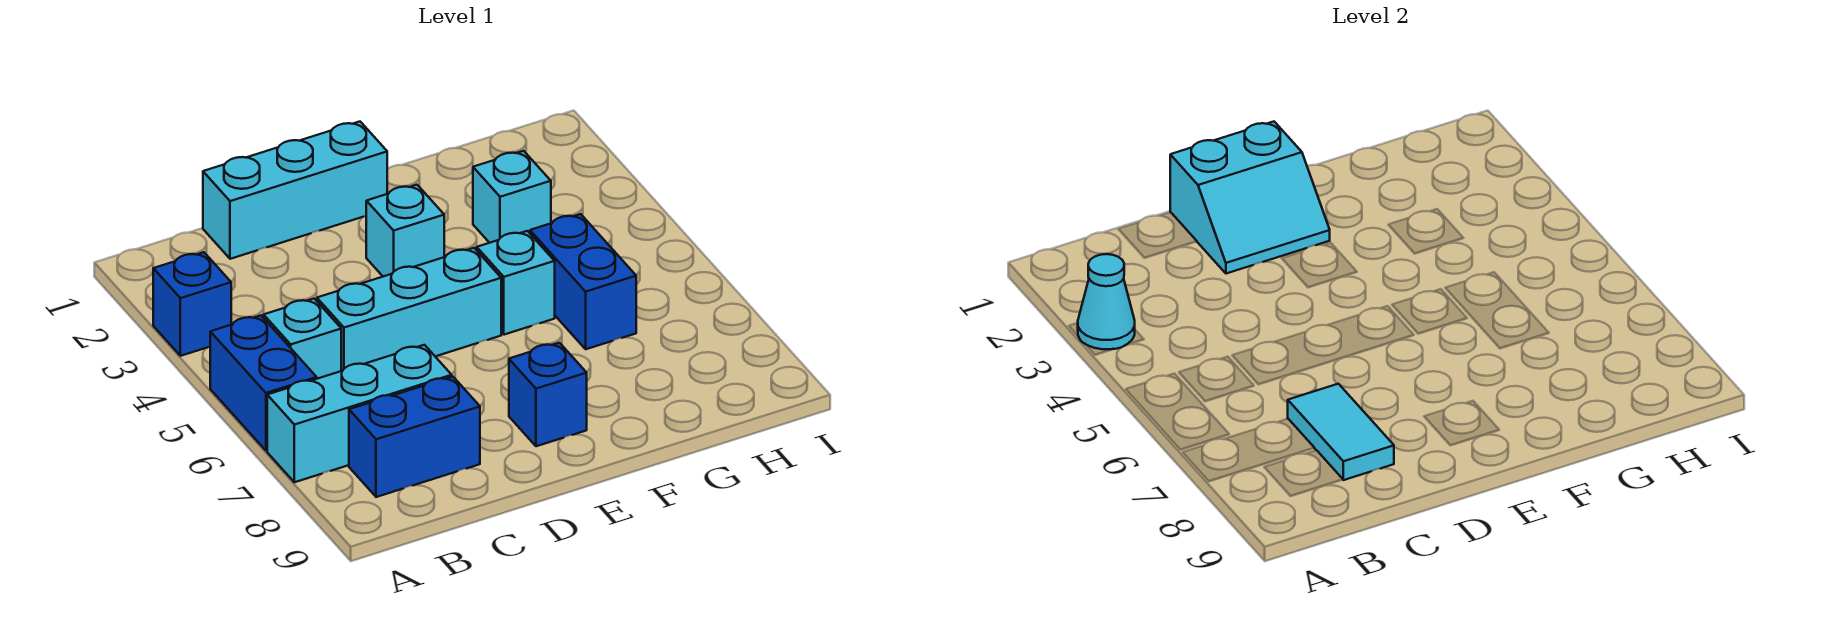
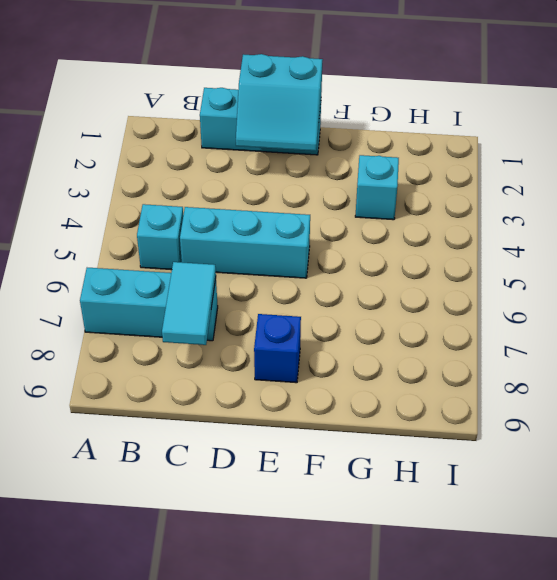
none -> blue 1x1 brick [153,252,231,356]
none -> blue 1x2 brick [210,315,317,451]
none -> blue 1x2 brick [349,377,480,497]

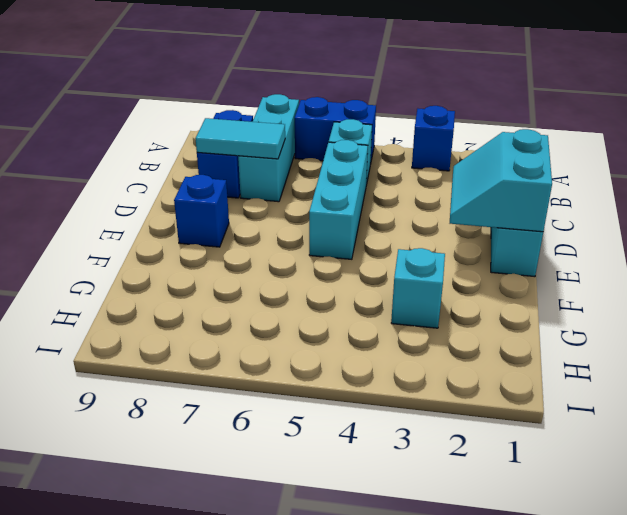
none -> cyan 1x1 brick [366,185,444,276]
none -> cyan 1x1 brick [477,231,555,335]
none -> blue 1x2 brick [530,214,636,349]

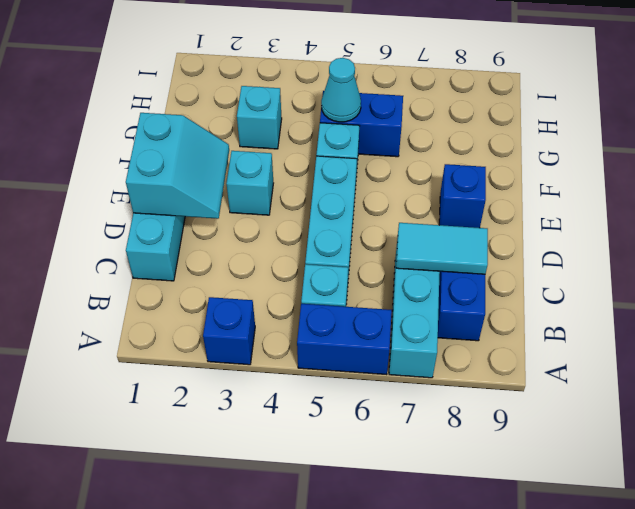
cyan 1x1 cone [321,58,361,122] -> cyan 1x1 cone moved to [1078,254,1135,349]

